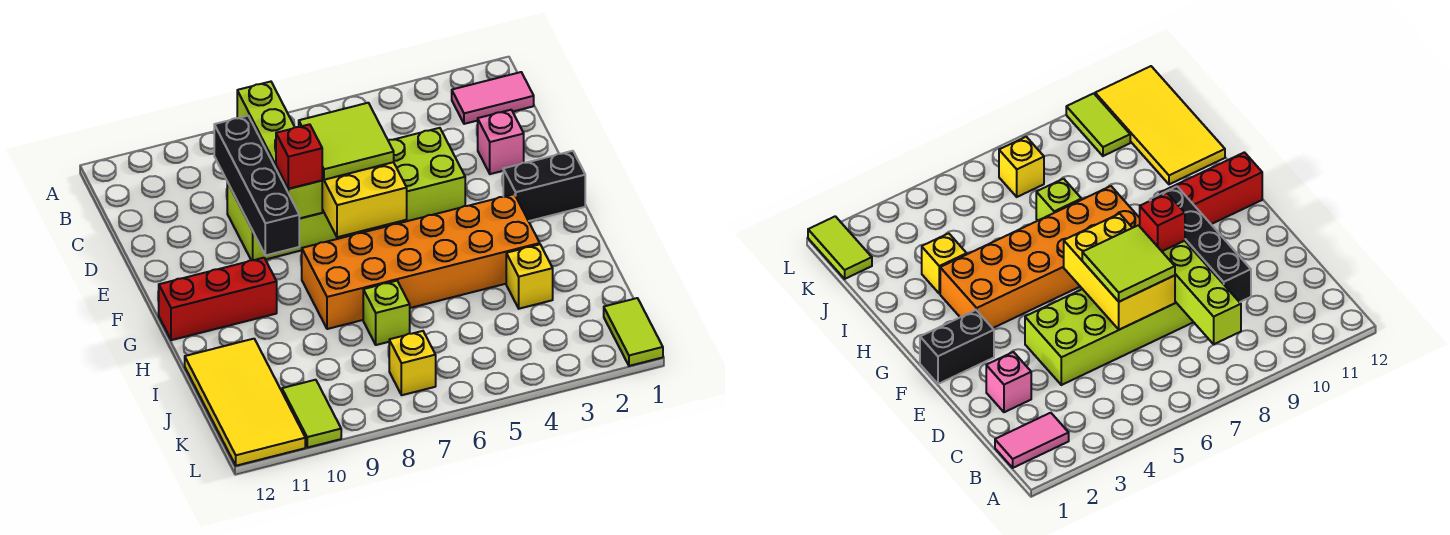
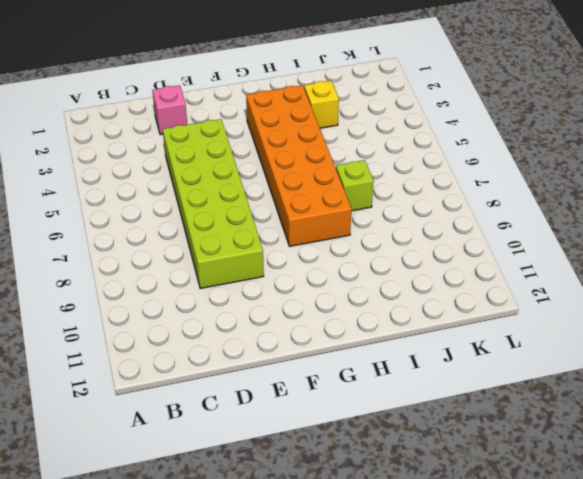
none -> pink 1x2 tile [452,72,534,124]
none -> black 1x2 brick [503,151,585,221]
none -> red 1x3 brick [159,258,277,340]

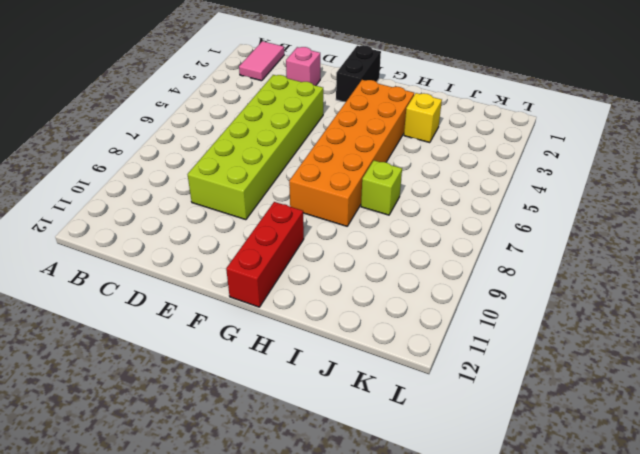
none -> yellow 2x4 tile [185,339,305,466]
none -> lime 1x2 tile [604,298,663,366]
none -> yellow 1x1 brick [389,331,436,395]

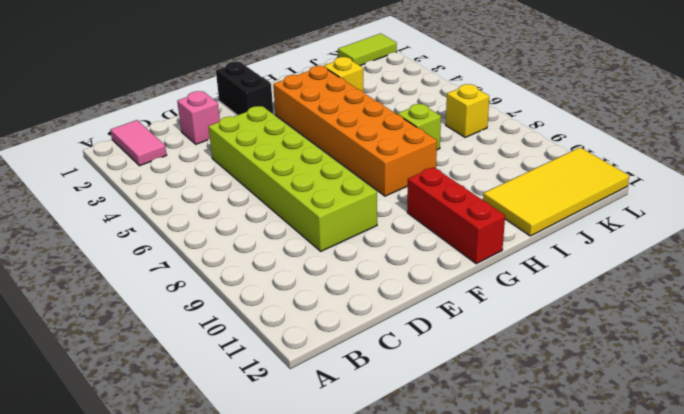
none -> lime 1x2 tile [282,380,341,448]
none -> lime 1x4 brick [237,82,322,219]
none -> black 1x4 brick [214,116,299,255]

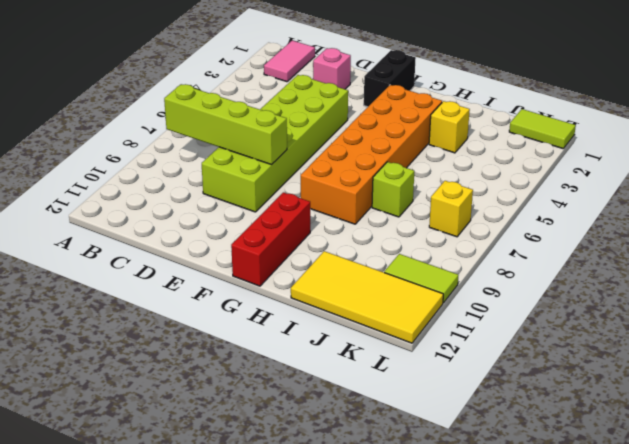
none -> black 1x4 brick [214,116,299,255]
none -> yellow 2x3 brick [322,162,407,237]
none -> lime 2x2 tile [299,103,394,180]

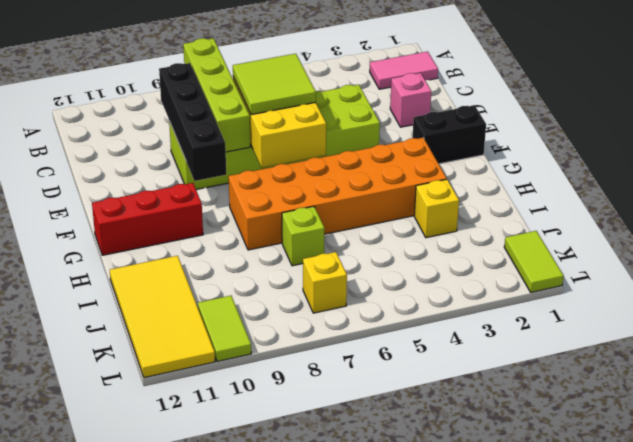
none -> red 1x1 brick [276,124,323,189]

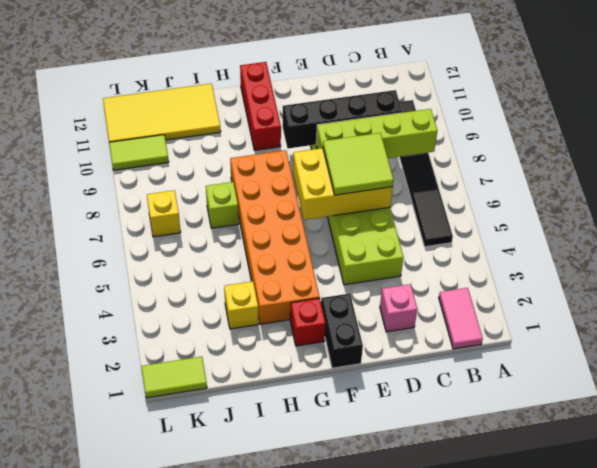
black 1x6 tile [399,100,453,247] -> none
red 1x1 brick [290,298,326,346] -> red 1x1 brick moved to [276,124,323,189]

